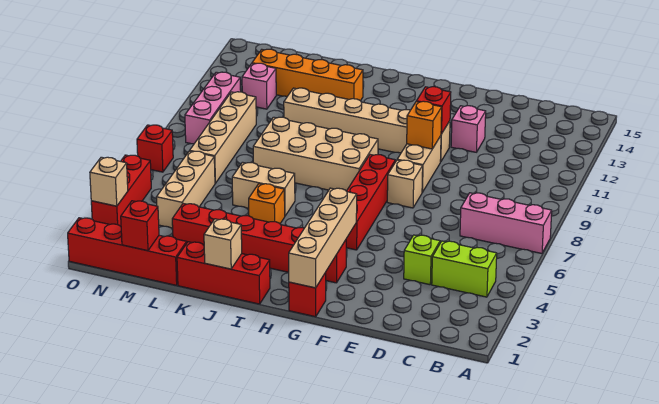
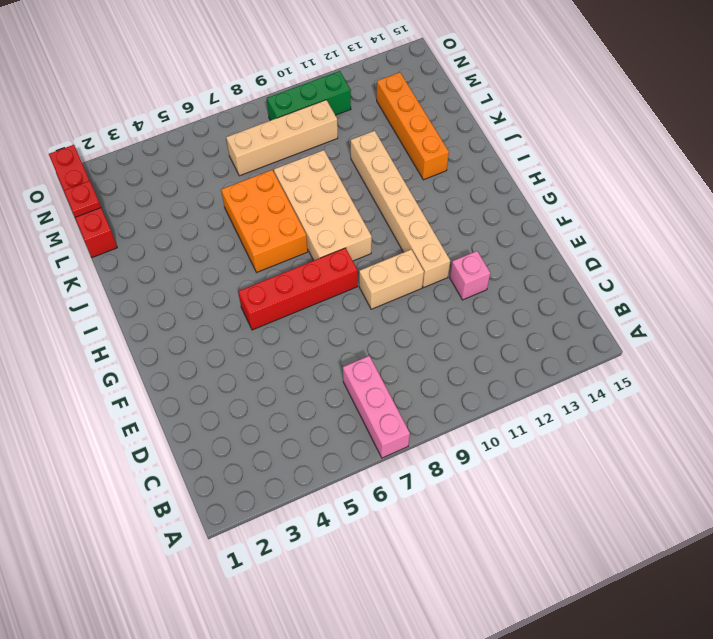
orange 2x3 brick [221,170,308,272] -> tan 1x2 brick [232,162,295,216]
red 1x1 plate [64,181,101,217] -> red 1x1 brick [121,201,159,251]
green 1x3 brick [267,71,351,121] -> pink 1x3 brick [185,72,241,144]
none -> lime 1x2 brick [432,241,497,297]
none -> lime 1x1 brick [404,235,440,285]
none -> tan 1x1 brick [387,160,423,208]

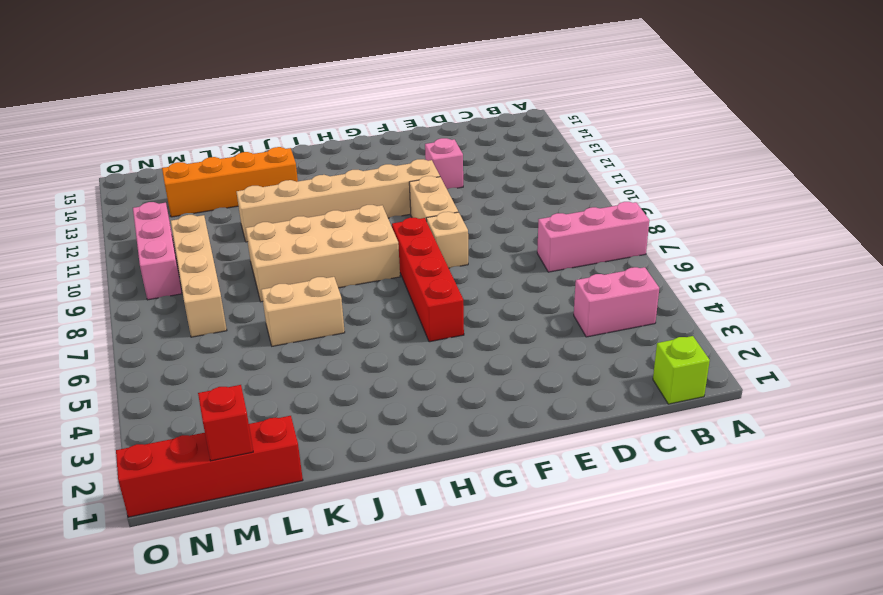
lime 1x1 brick [653,336,710,404] -> lime 1x1 brick moved to [404,235,440,285]
pink 1x2 brick [574,267,659,337] -> lime 1x2 brick [432,241,497,297]
none -> red 1x1 brick [289,273,326,317]
none -> red 1x6 brick [172,204,346,283]
none -> red 1x3 brick [177,242,270,304]

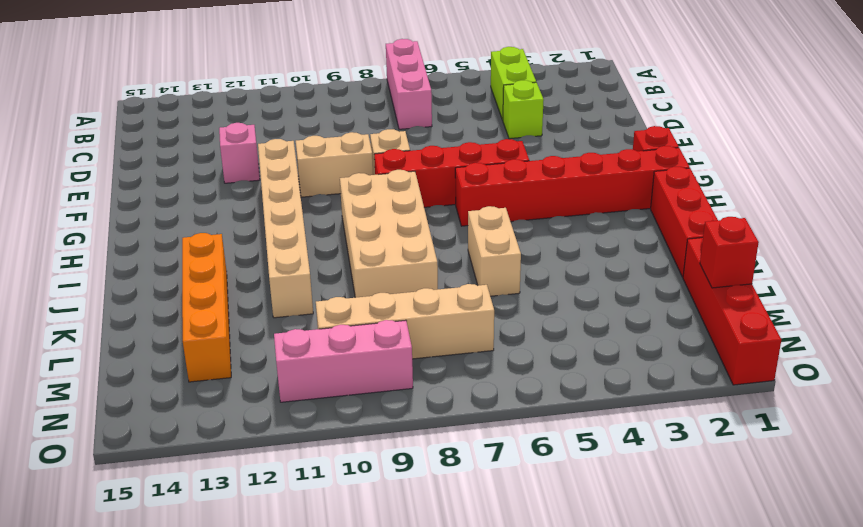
red 1x6 brick [455,146,690,226] -> red 1x6 brick turned to [172,204,346,283]
none -> orange 1x1 brick [249,184,285,223]
none -> tan 1x3 brick [157,151,215,228]
none -> pink 1x1 brick [242,63,276,109]

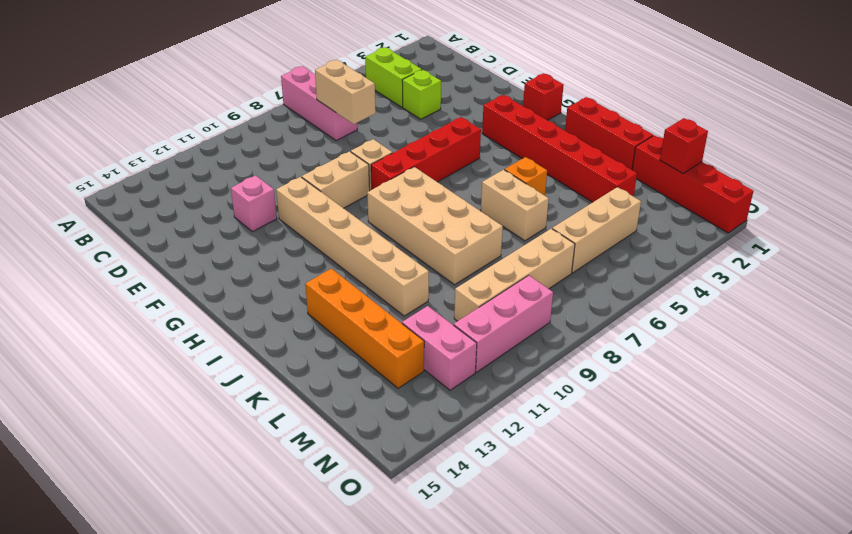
tan 1x2 brick [315,60,376,124] -> none
pink 1x2 brick [402,306,477,390] -> pink 1x1 brick [242,63,276,109]
none -> red 1x3 brick [91,155,151,226]
none -> red 1x1 brick [137,125,173,172]
none -> orange 1x1 brick [407,101,442,149]

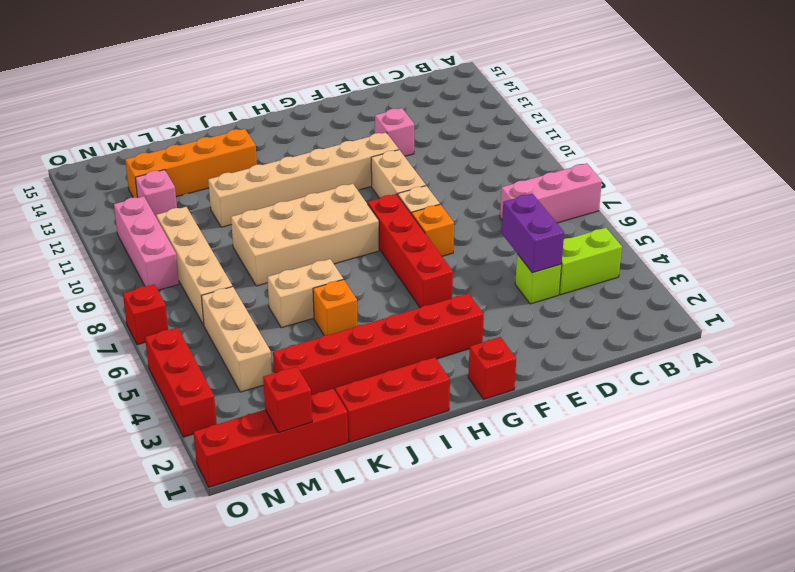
purple 1x2 brick [502,194,564,273] -> none
orange 1x1 brick [412,204,454,256] -> orange 1x1 brick moved to [407,101,442,149]
none -> red 1x1 brick [416,87,451,134]
none -> tan 1x4 brick [288,188,357,288]
none -> tan 1x1 brick [204,219,242,269]

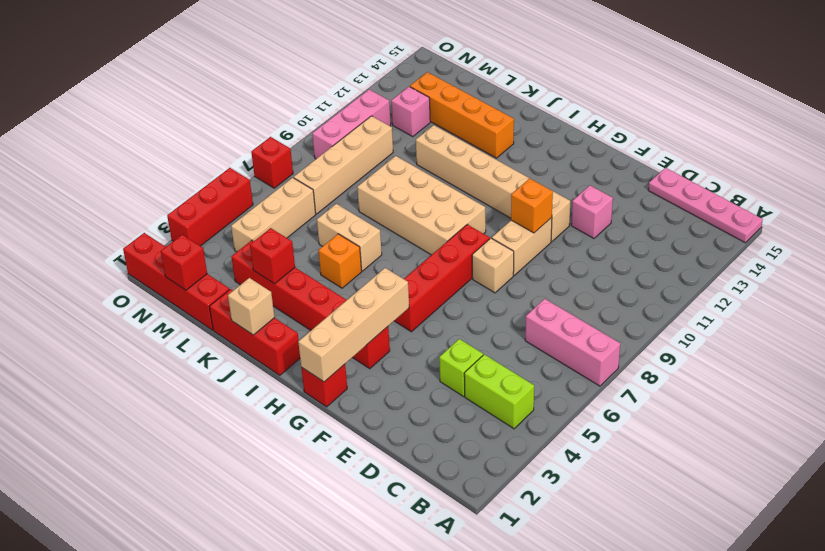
pink 1x4 plate [648,168,763,243] -> none
red 1x1 brick [250,228,295,284] -> red 1x1 brick moved to [416,87,451,134]
none -> tan 1x1 brick [90,157,128,206]

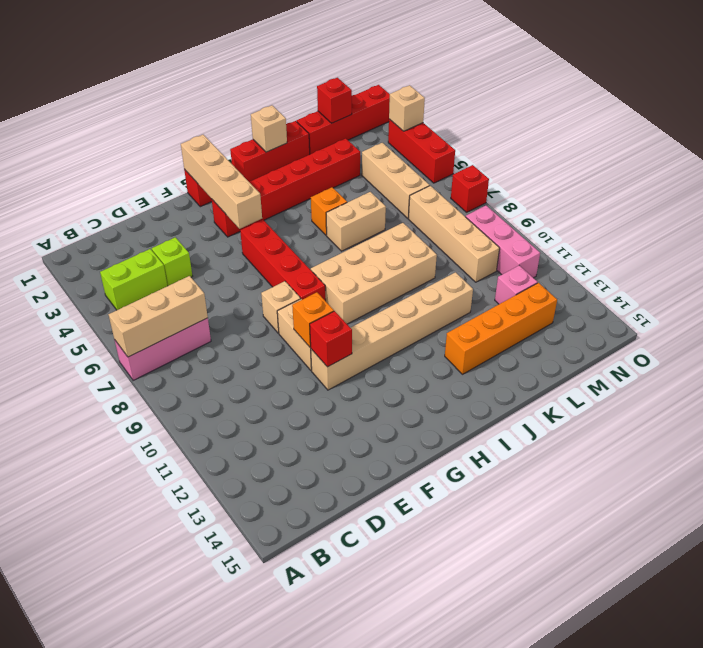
tan 1x3 brick [109,276,208,357] -> none
none -> pink 1x1 brick [451,106,486,152]

